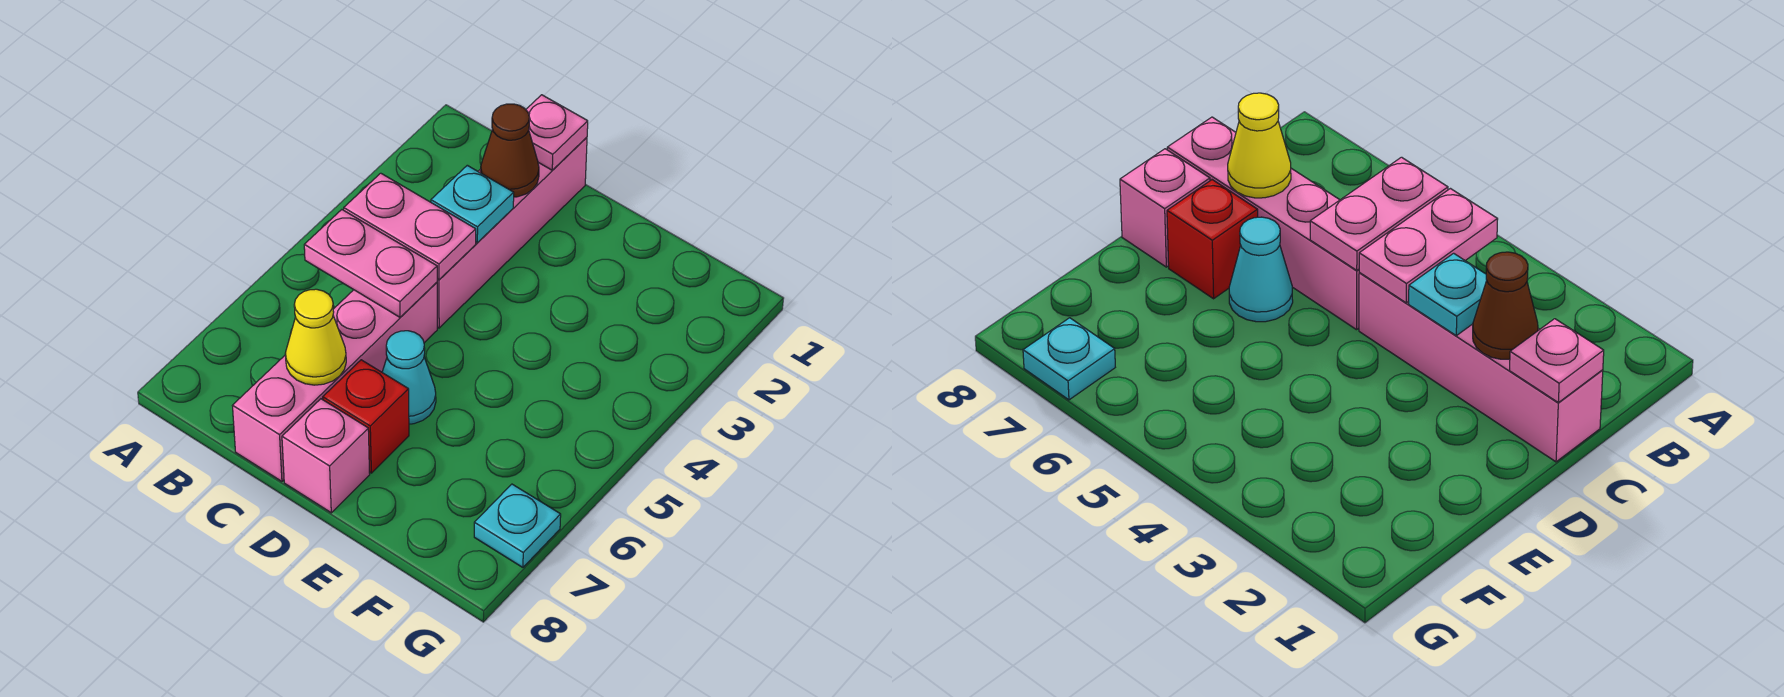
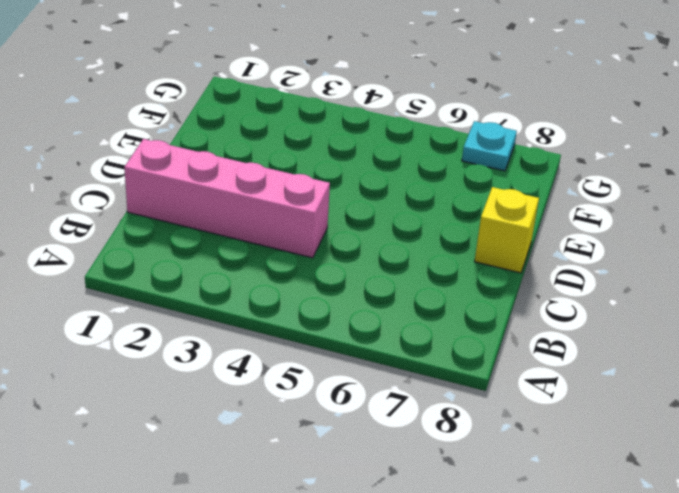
yellow 1x1 brick [475,187,539,273] -> pink 1x1 brick [282,399,370,513]
none -> pink 1x4 brick [232,282,437,481]
none -> cyan 1x1 cone [382,331,436,424]
none -> red 1x1 brick [323,360,409,473]

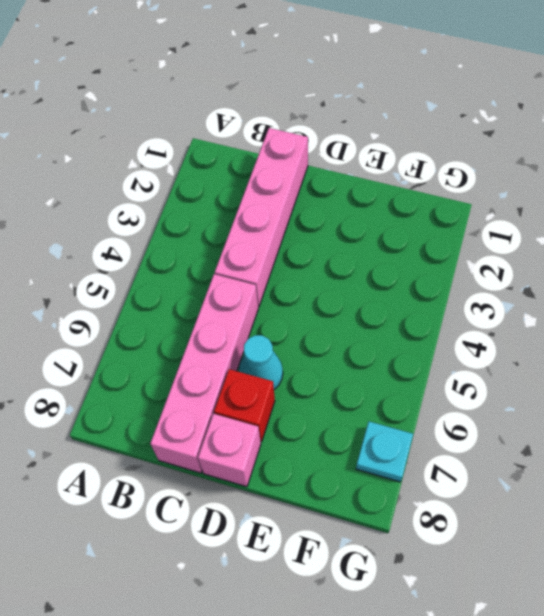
none -> pink 1x2 plate [344,173,476,280]
none -> pink 1x2 plate [304,210,437,317]
none -> pink 1x1 plate [526,95,588,170]

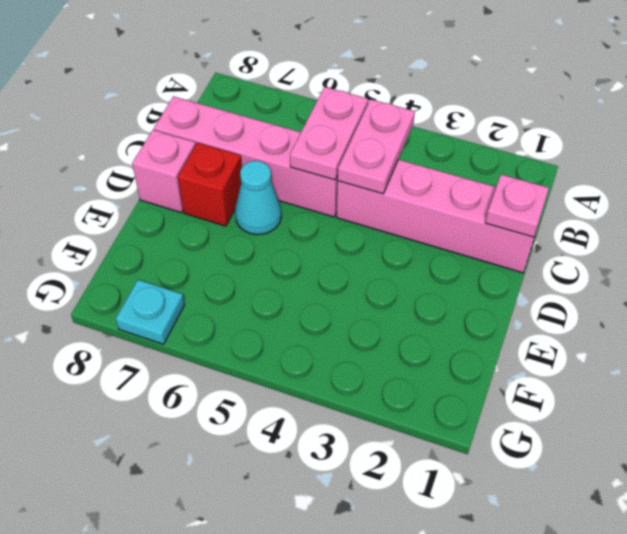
none -> brown 1x1 cone [481,104,539,197]
none -> cyan 1x1 plate [431,165,514,243]
none -> yellow 1x1 cone [285,289,346,385]

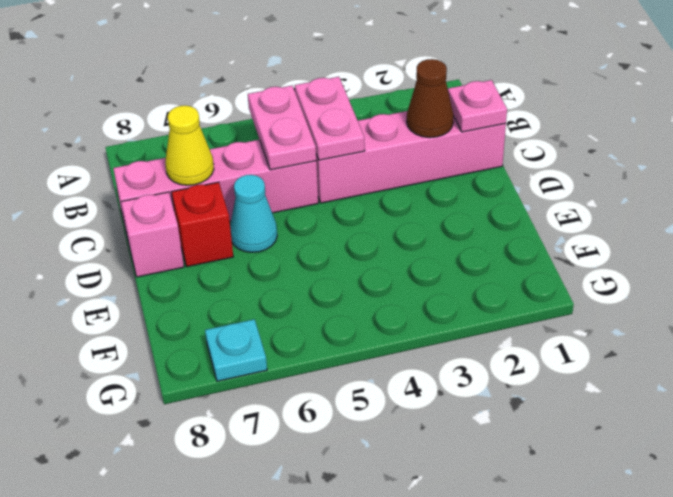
none -> cyan 1x1 plate [431,165,514,243]

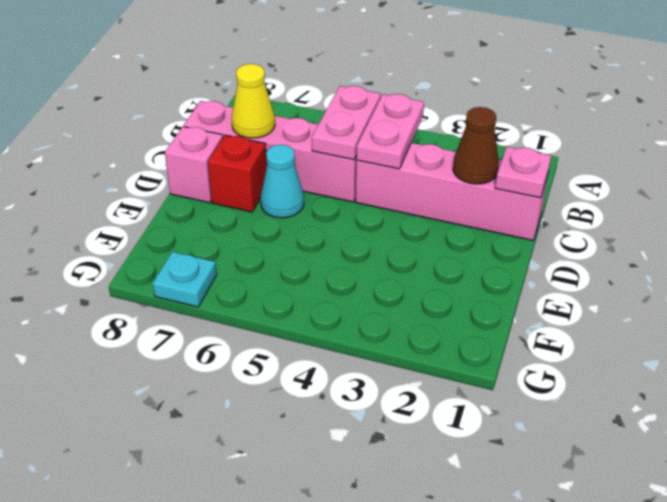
none -> cyan 1x1 plate [431,165,514,243]

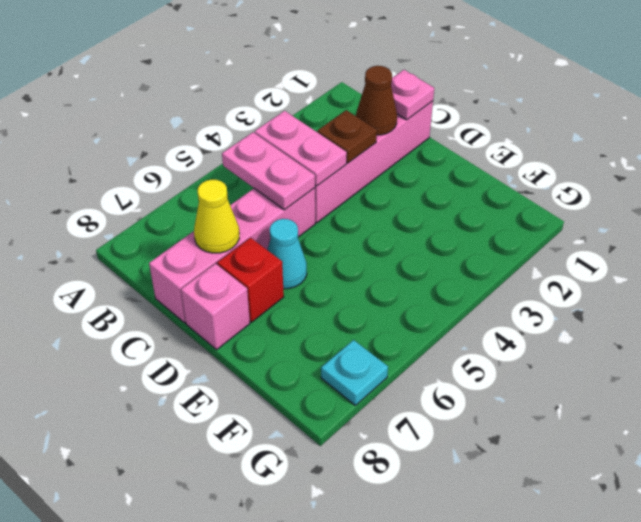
brown 1x1 plate [317,110,377,163] -> cyan 1x1 plate [431,165,514,243]

